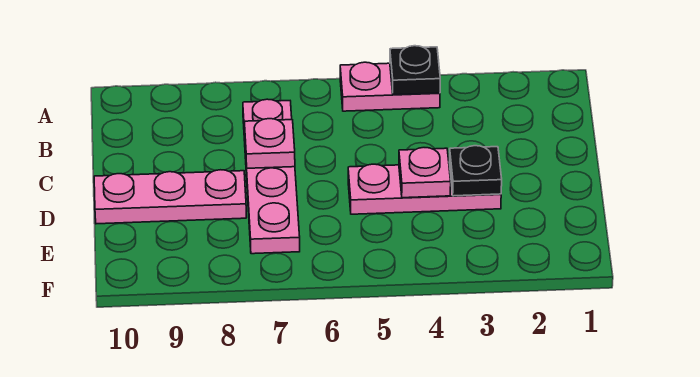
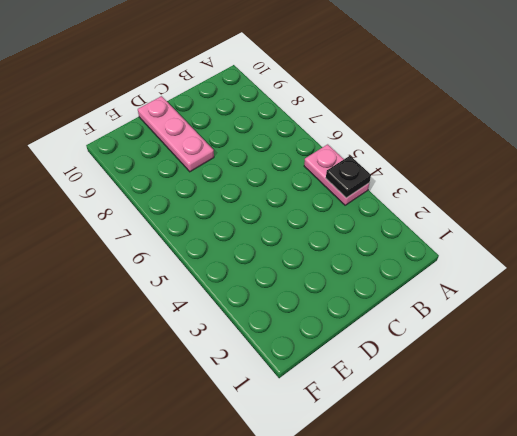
none -> pink 1x4 plate [243,99,300,254]
none -> pink 1x3 plate [348,163,501,214]

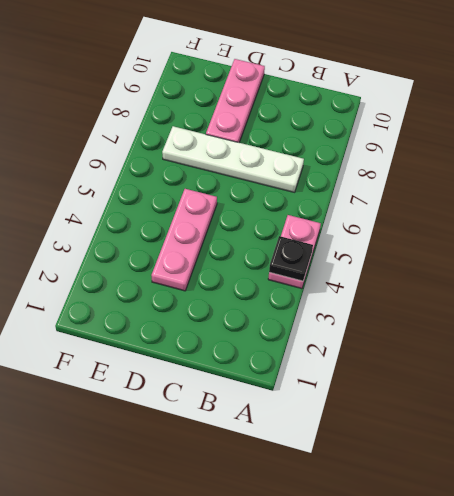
white 1x4 plate [162,126,304,192] -> pink 1x4 plate [243,99,300,254]
none -> pink 1x1 plate [245,119,295,168]
none -> black 1x1 plate [449,146,502,196]

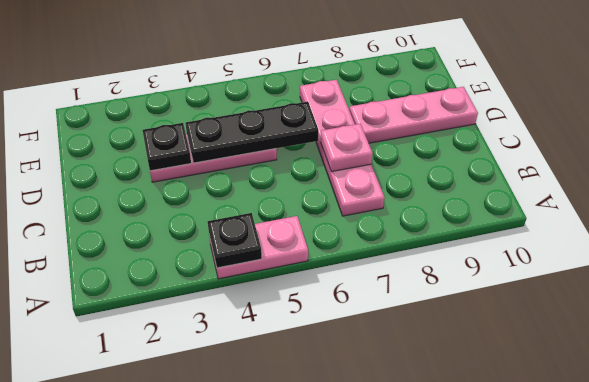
black 1x3 plate [185,102,318,163] -> pink 1x1 plate [399,148,451,198]

